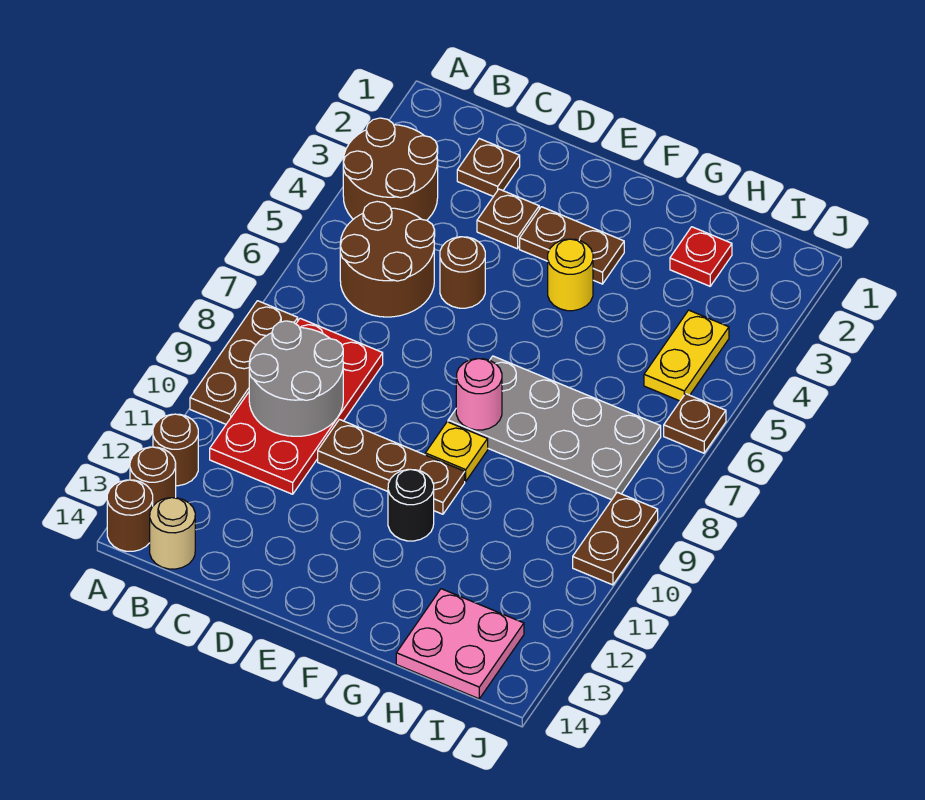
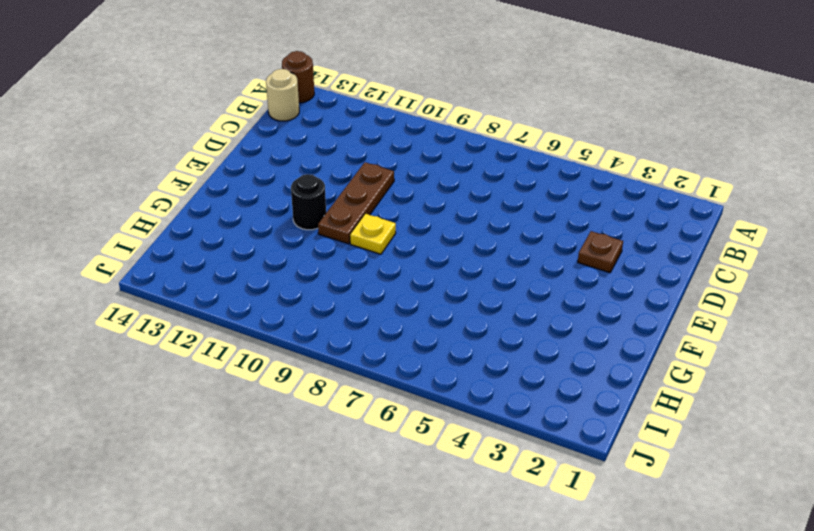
none -> brown 2x2 round brick [343,118,438,220]
none -> brown 1x3 plate [190,301,298,424]
none -> brown 1x1 round brick [153,414,198,486]

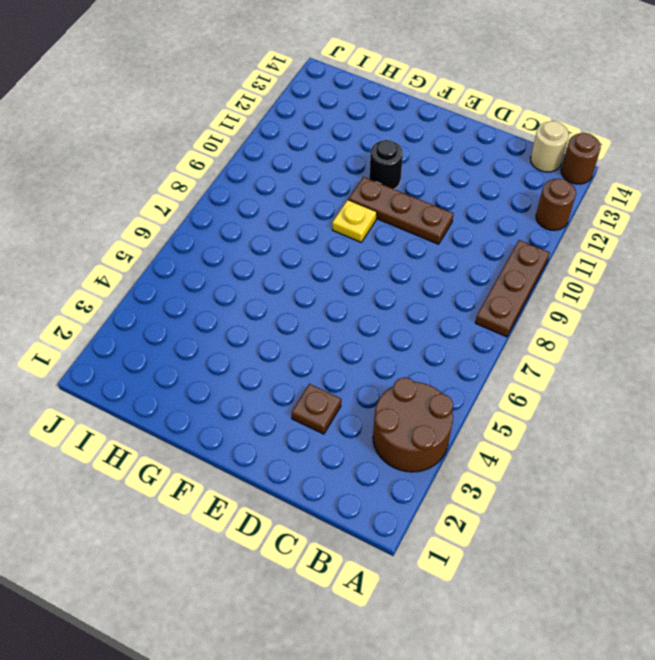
none -> brown 1x1 round brick [130,447,176,506]
none -> brown 2x2 round brick [340,202,435,317]
none -> red 2x4 plate [210,318,383,494]

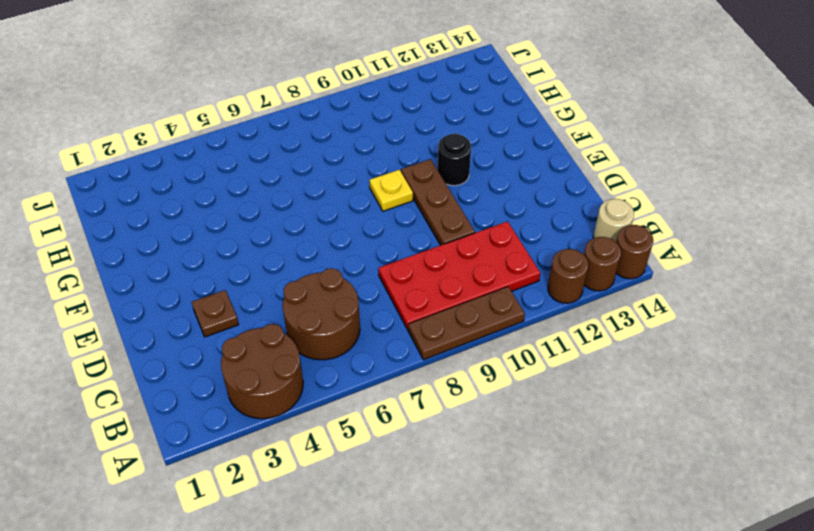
none -> brown 1x1 plate [457,139,520,196]
none -> brown 1x1 round brick [440,237,485,308]
none -> brown 1x2 plate [520,207,624,284]

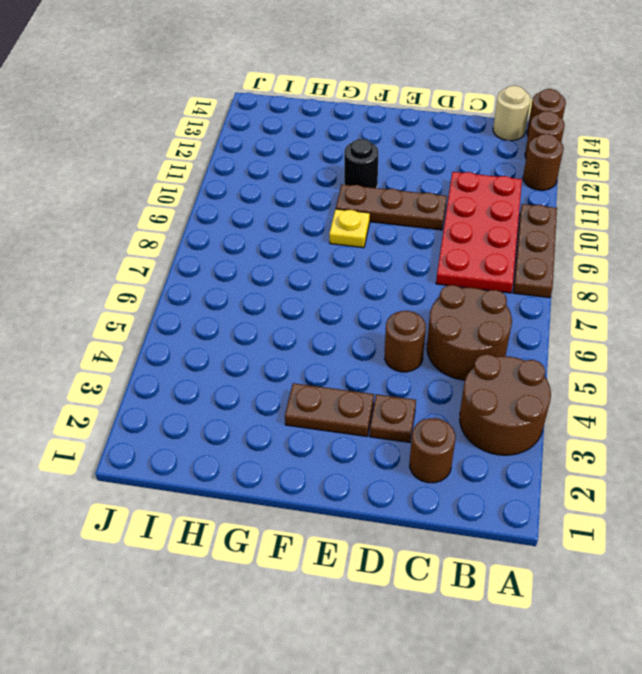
brown 1x1 round brick [410,418,455,483] -> brown 1x1 plate [457,139,520,196]
none -> yellow 1x1 round brick [548,239,593,311]
none -> grey 2x4 plate [448,356,661,500]
none -> red 1x1 plate [670,227,732,286]

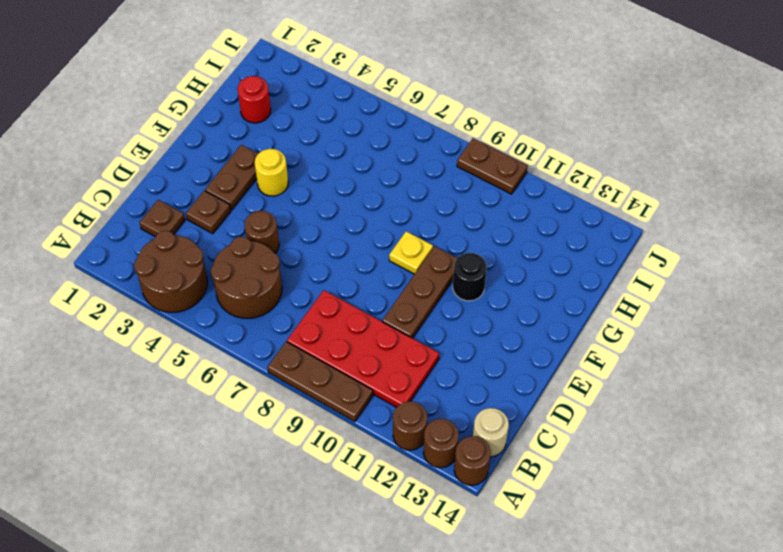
red 1x1 round brick [238,76,271,123] -> red 1x1 plate [670,227,732,286]
none -> grey 2x4 plate [448,356,661,500]
none -> pink 2x2 plate [396,589,524,699]
none -> yellow 1x2 plate [644,310,729,401]

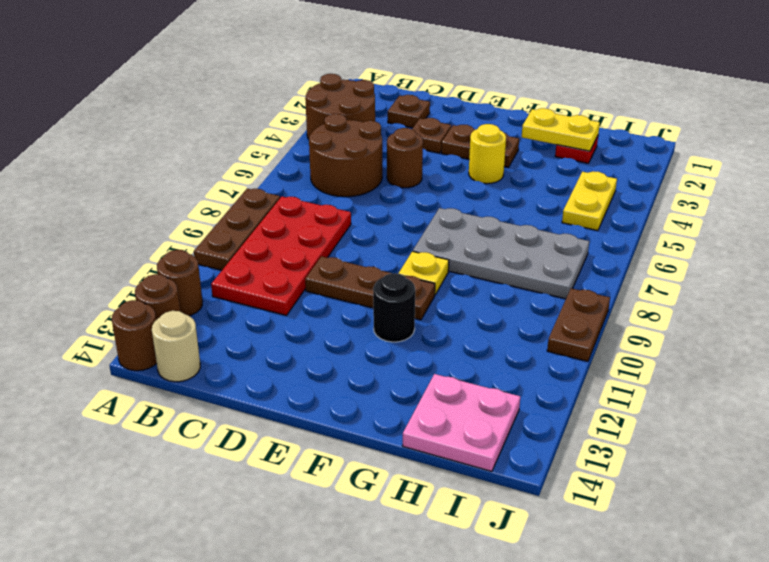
yellow 1x2 plate [522,108,600,151] -> none
none -> brown 1x1 plate [664,394,726,453]
none -> grey 2x2 round brick [249,321,343,436]
none -> pink 1x1 round brick [456,359,502,430]

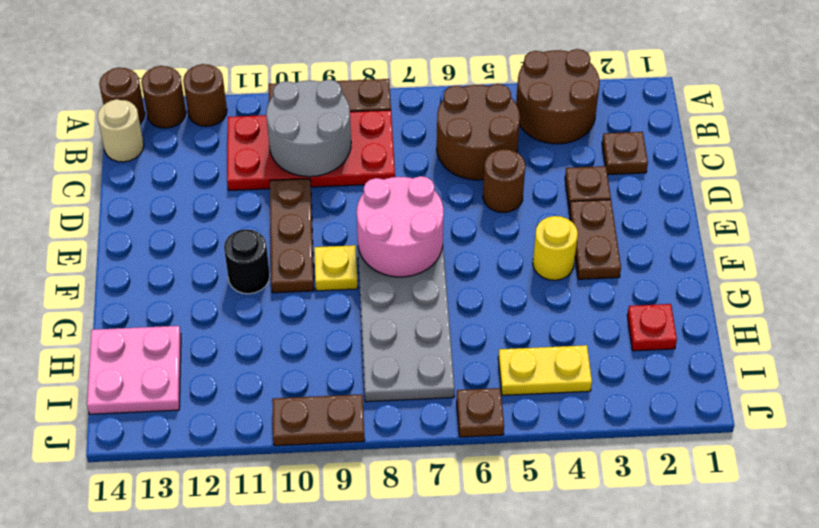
pink 2x2 round brick [357,176,444,277] -> pink 1x1 round brick [456,359,502,430]

